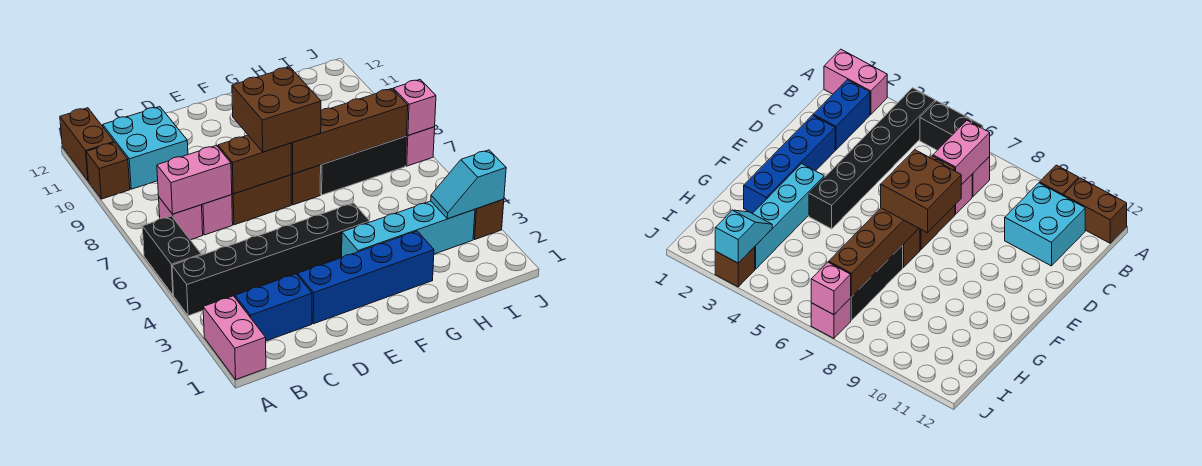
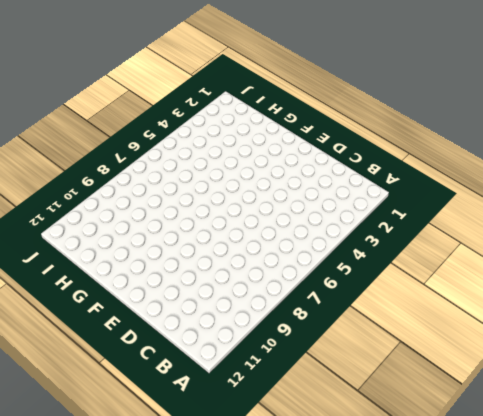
none -> pink 1x2 brick [203,296,266,379]
none -> black 1x6 brick [172,203,370,316]
none -> black 1x2 brick [142,216,201,295]

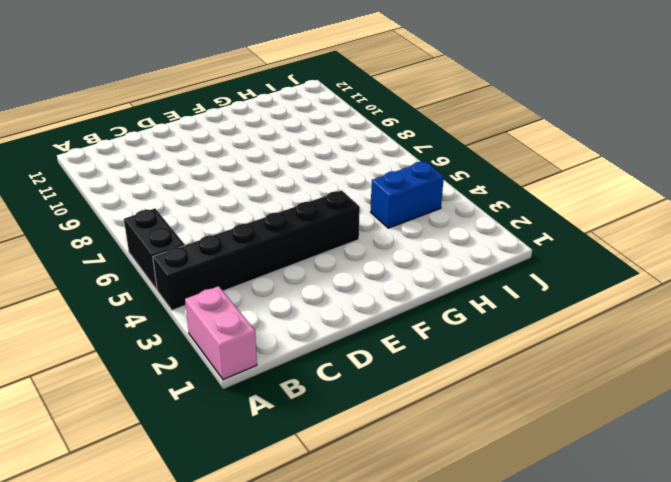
blue 1x2 brick [371,161,444,228] -> blue 1x2 brick moved to [235,274,312,341]
none -> brown 1x1 brick [86,142,130,199]
none -> brown 1x2 brick [60,108,114,180]
none -> pink 1x1 brick [159,198,203,240]

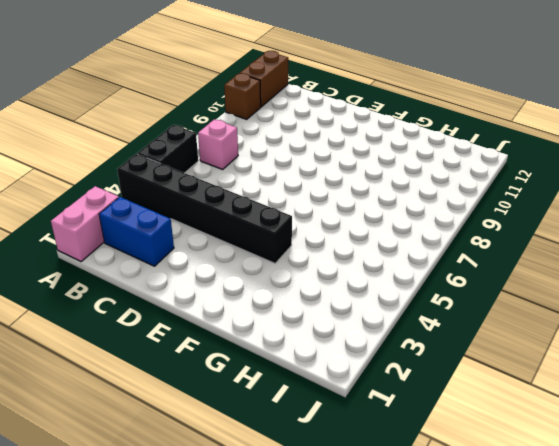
none -> cyan 2x2 brick [103,107,188,189]
none -> pink 1x1 brick [202,195,233,235]
none -> blue 1x4 brick [298,231,434,324]

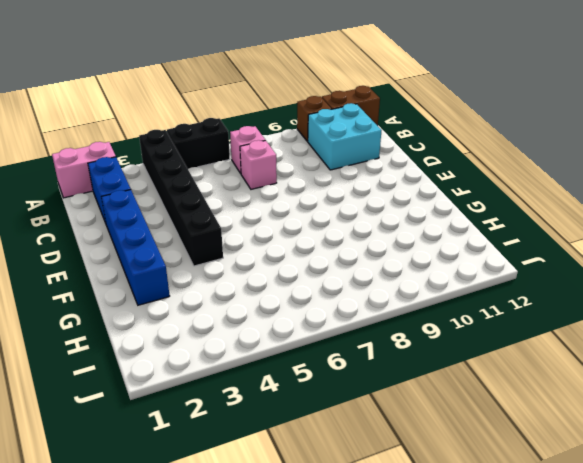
none -> brown 1x2 brick [232,175,291,225]
none -> cyan 1x4 brick [342,201,475,257]
none -> brown 1x1 brick [291,165,321,205]

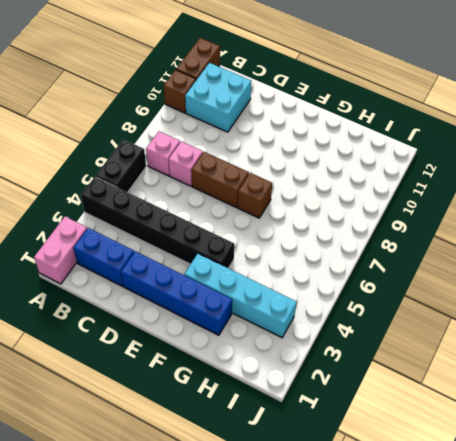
none -> black 1x3 brick [320,136,407,195]
none -> brown 1x1 brick [473,199,504,239]
none -> pink 1x1 brick [405,127,435,166]

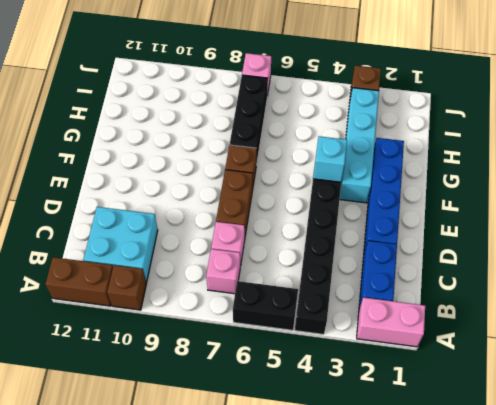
cyan 1x1 brick [313,136,347,182] -> none
none -> pink 1x2 brick [157,146,232,214]
none -> brown 1x2 brick [218,135,291,194]
none -> brown 1x4 brick [291,89,408,174]

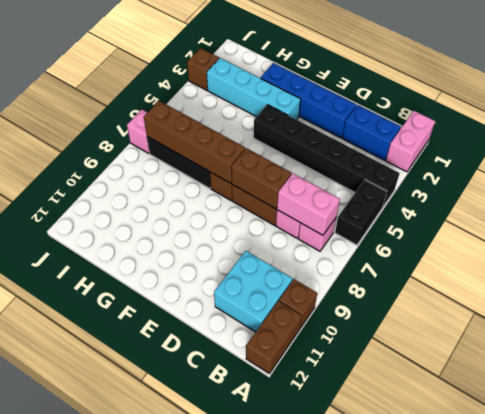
none -> cyan 1x2 slope [431,150,506,219]
none -> pink 1x1 brick [393,80,436,135]
none -> brown 2x2 brick [232,67,321,152]

